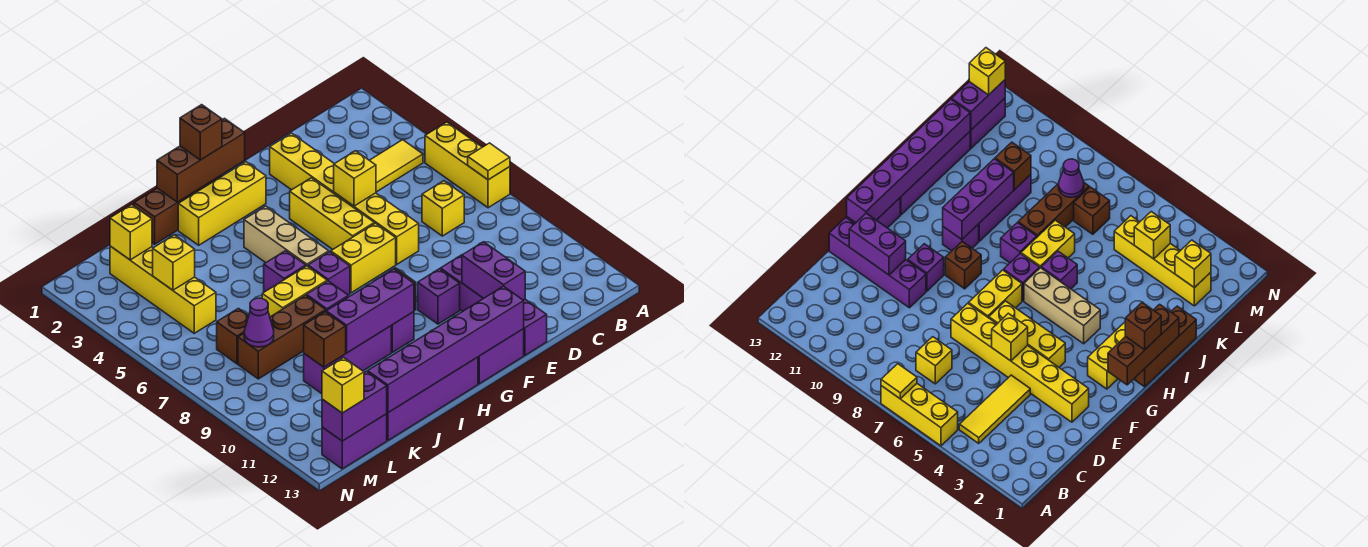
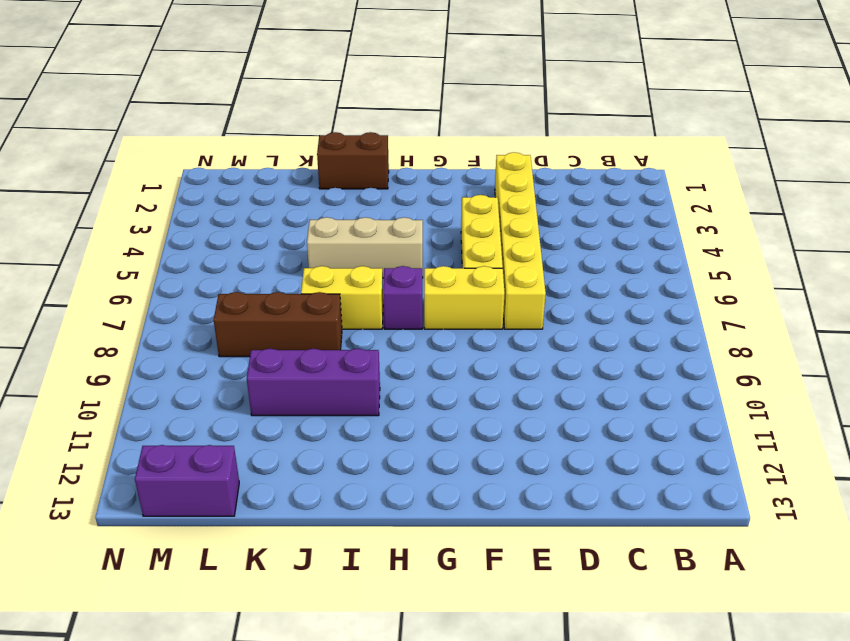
tan 1x3 brick [307,217,423,278] -> tan 1x3 brick turned to [244,206,329,266]
brown 1x2 brick [317,132,389,189] -> brown 1x3 brick [134,175,222,244]
none -> yellow 1x3 brick [425,122,510,208]
none -> yellow 1x3 tile [370,140,423,192]
none -> yellow 1x1 brick [422,181,464,236]
none -> purple 1x4 brick [441,255,547,355]

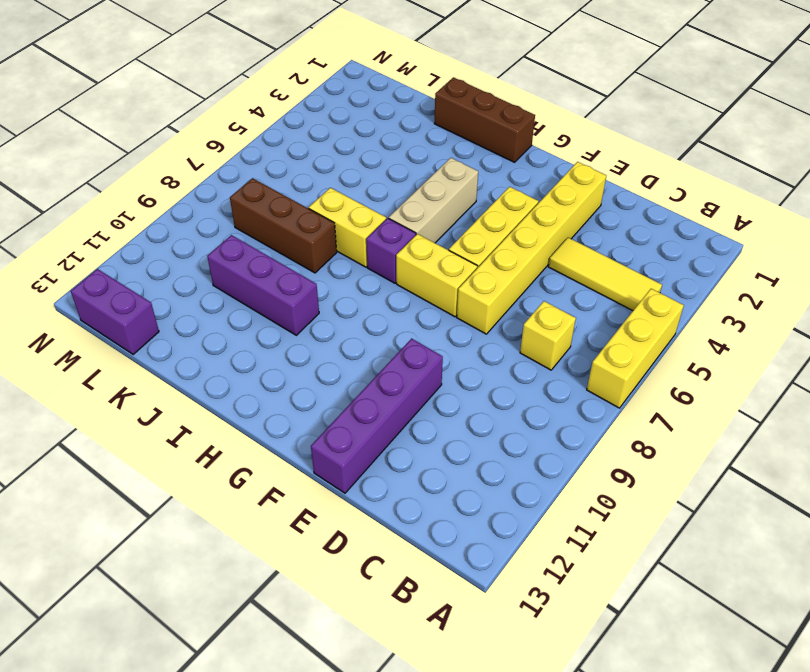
none -> purple 1x1 brick [418,269,460,324]
none -> purple 1x2 brick [478,329,524,384]
none -> yellow 1x3 brick [178,162,266,245]
none -> brown 1x1 brick [945,242,981,289]

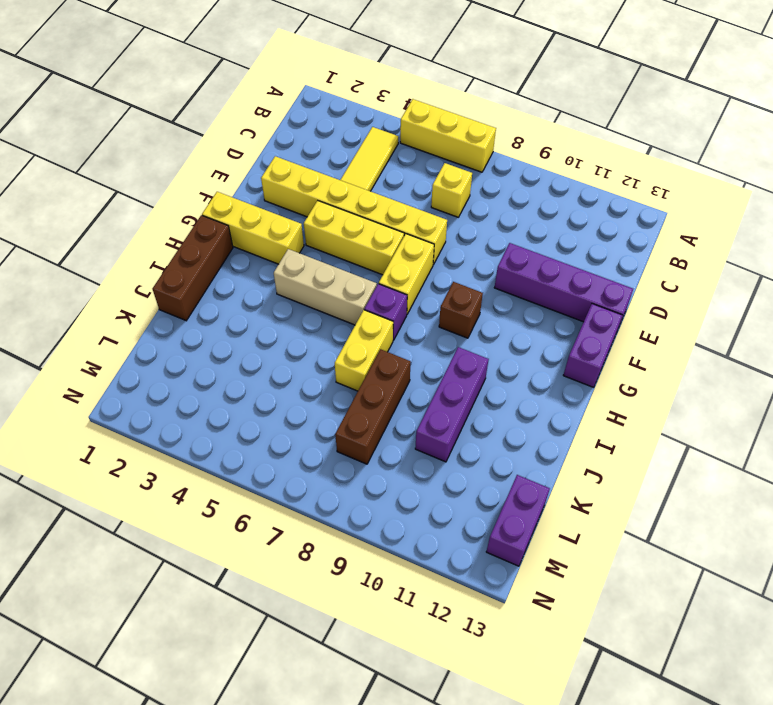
yellow 1x3 brick [202,192,304,264] -> yellow 1x3 brick turned to [178,162,266,245]
none -> purple 1x1 brick [418,269,460,324]
none -> purple 1x1 brick [391,312,414,352]
none -> purple 1x4 brick [387,357,478,441]
none -> purple 1x1 brick [264,251,306,292]

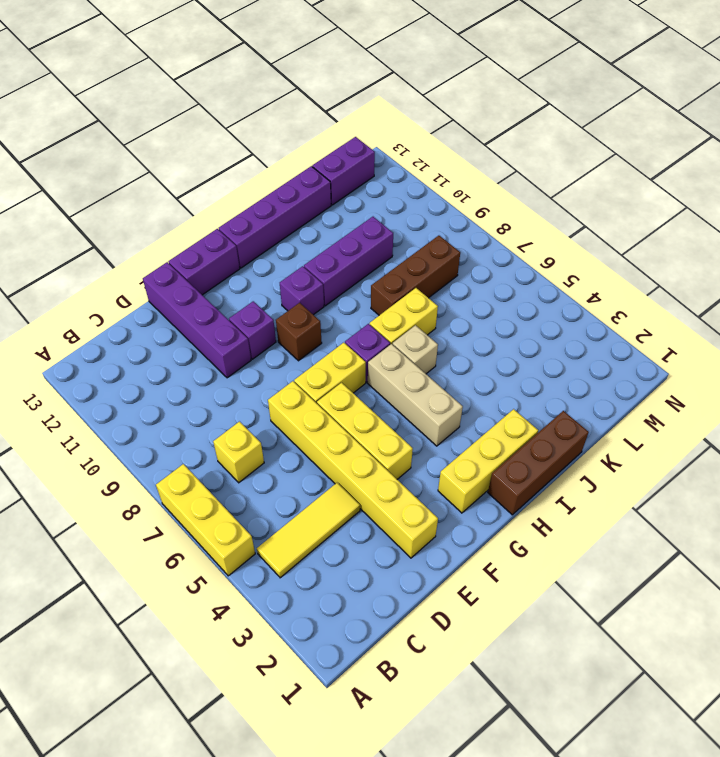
tan 1x1 brick [393,325,438,374] -> purple 1x1 brick [264,251,306,292]
none -> purple 1x1 brick [307,281,349,311]
none -> yellow 1x4 brick [110,246,216,333]
none -> brown 1x1 brick [217,308,249,364]
none -> yellow 1x1 tile [468,143,510,180]

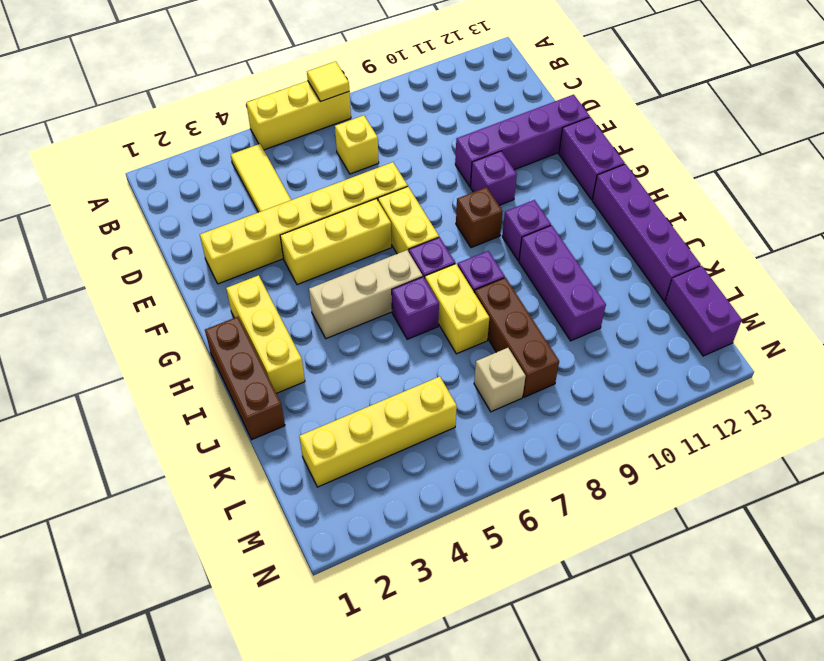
tan 1x1 brick [474,348,526,412] -> brown 1x1 brick [217,308,249,364]
none -> yellow 1x1 brick [334,151,376,206]
none -> purple 1x2 brick [462,242,525,300]
none -> purple 1x6 brick [368,286,524,413]
none -> brown 1x3 brick [157,118,245,202]

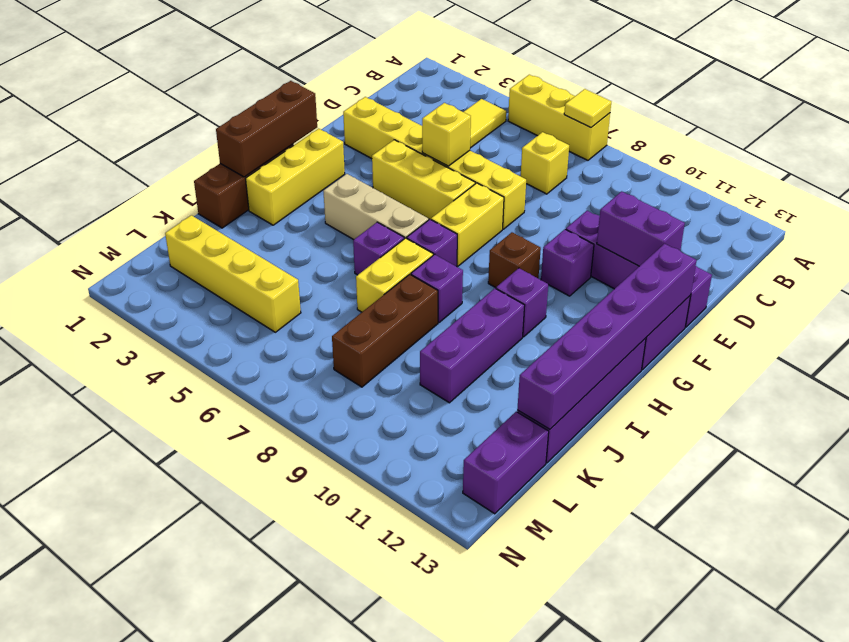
none -> brown 1x1 brick [217,308,249,364]
none -> purple 1x3 brick [326,269,414,353]
none -> brown 1x1 brick [304,312,346,367]
none -> yellow 1x1 brick [110,205,152,260]

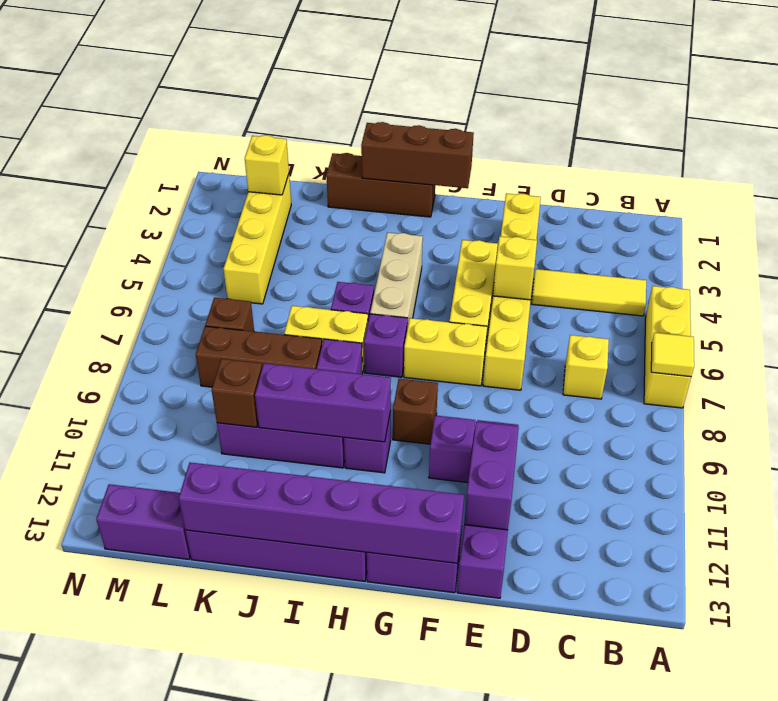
none -> yellow 1x3 brick [178,162,266,245]
none -> yellow 1x1 brick [153,235,195,290]
none -> purple 1x1 cone [244,298,274,347]
none -> purple 1x2 brick [322,371,387,441]

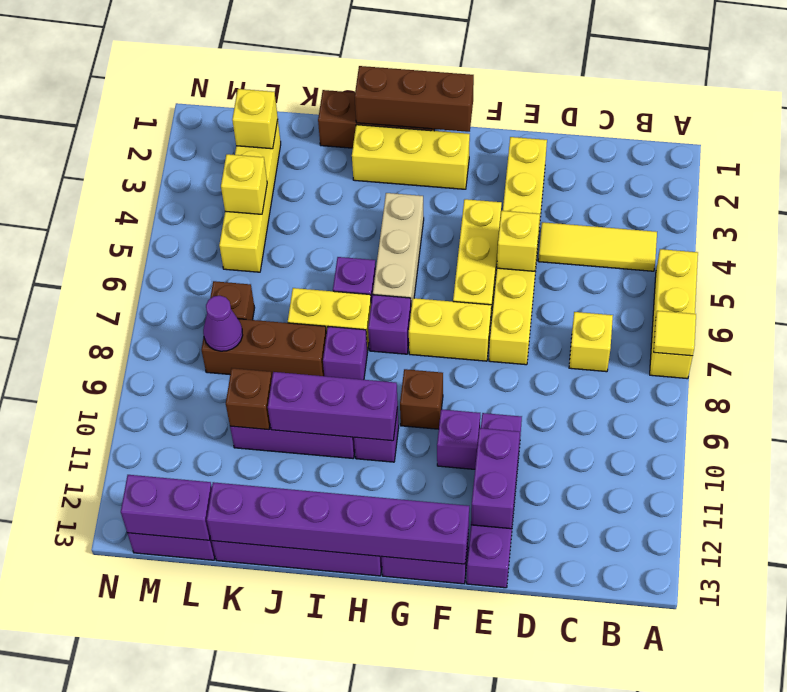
none -> brown 1x1 brick [180,105,222,160]
none -> yellow 1x1 brick [322,358,364,413]

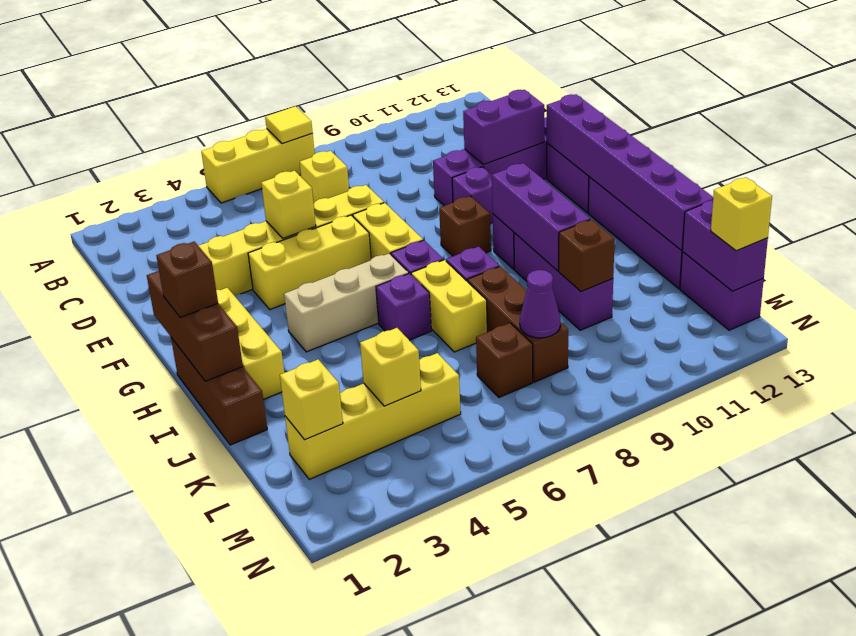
none -> yellow 1x3 tile [370,140,423,192]

